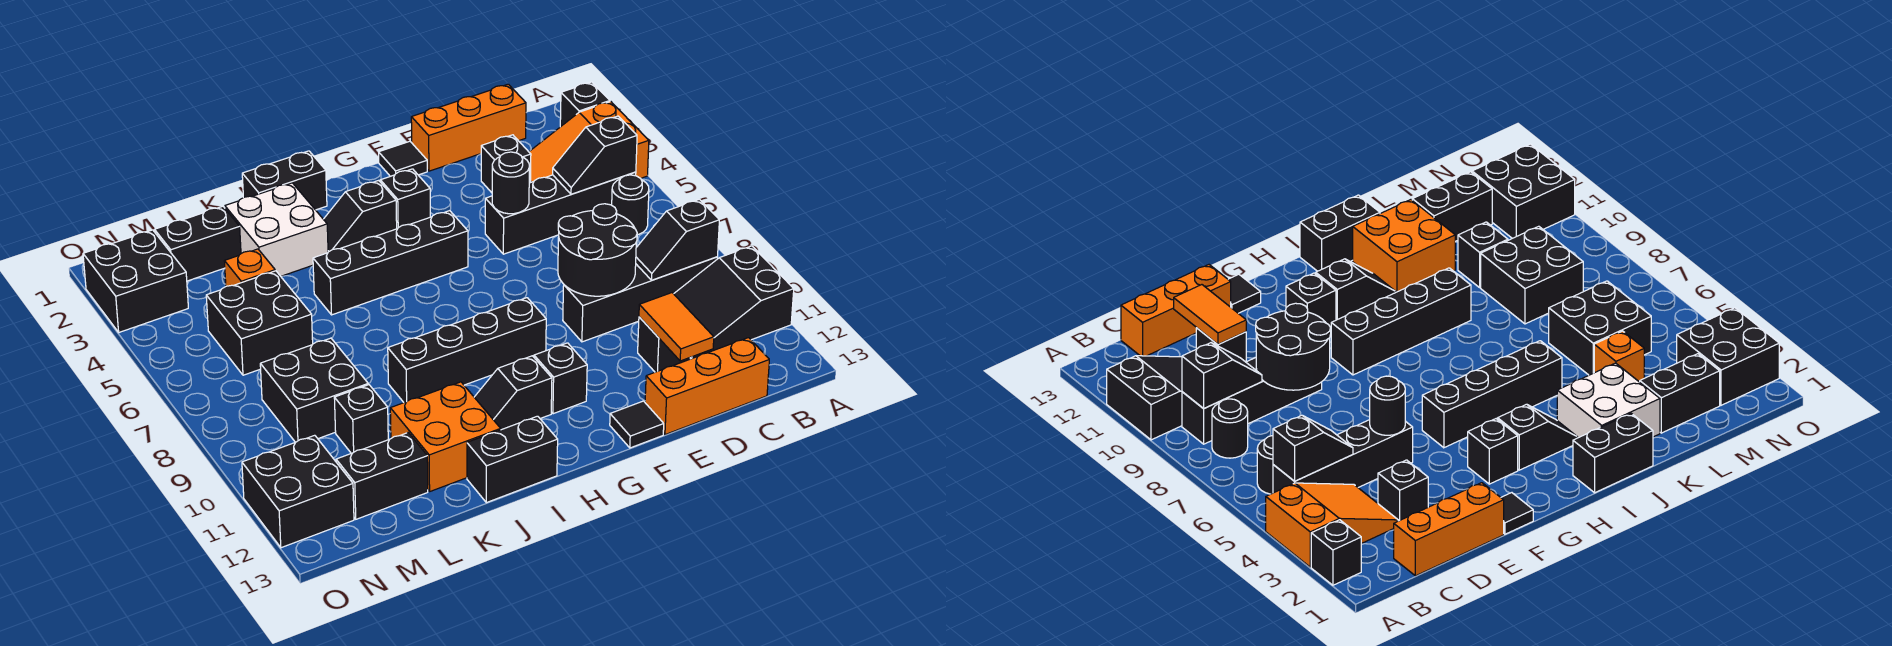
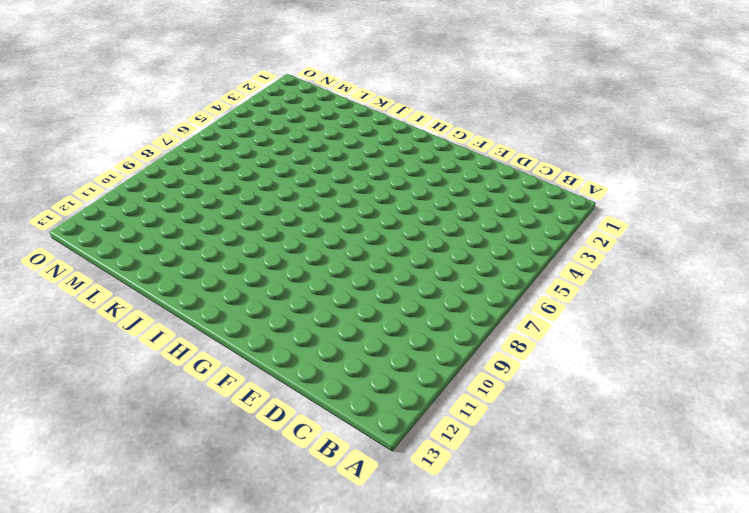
none -> black 1x1 brick [560,82,610,127]
none -> orange 2x3 slope [529,102,649,182]
none -> black 2x3 slope [674,246,794,359]
none -> black 1x4 brick [485,172,636,254]

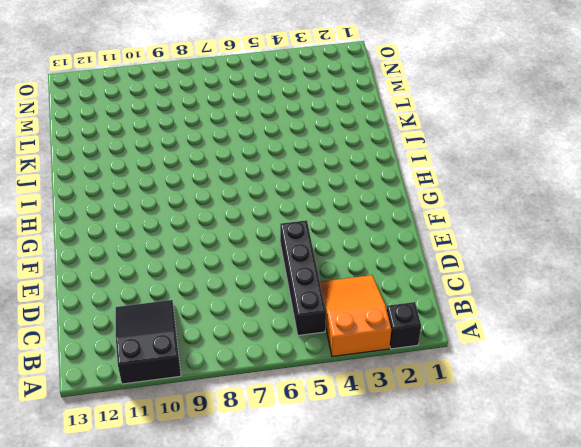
none -> black 1x1 round brick [612,175,649,235]
none -> black 1x1 round brick [1212,399,1248,458]
none -> black 1x4 brick [563,257,717,342]
none -> orange 1x3 brick [411,84,526,171]

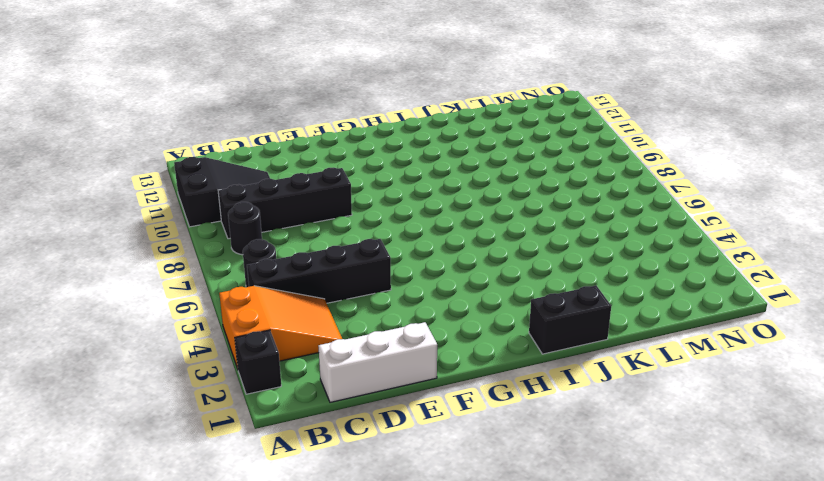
white 1x3 brick [318,322,437,402] -> orange 1x3 brick [411,84,526,171]
none -> orange 1x3 brick [645,338,769,435]
none -> black 1x1 brick [481,135,531,193]
none -> black 1x1 brick [638,317,690,372]
none -> black 1x1 tile [379,141,427,176]

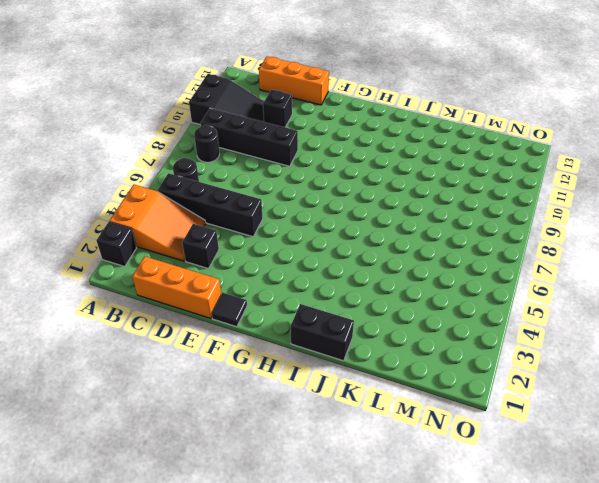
none -> black 1x1 tile [610,401,664,448]
none -> black 1x1 brick [380,169,430,229]
none -> black 1x4 brick [313,211,468,315]
none -> black 1x4 brick [388,298,546,403]

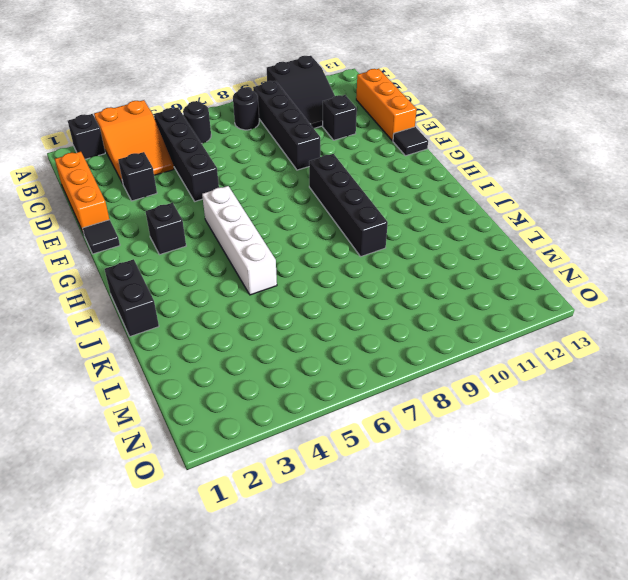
white 1x4 brick [202,186,277,295] -> black 1x4 brick [313,211,468,315]
none -> black 1x1 brick [534,343,587,414]
none -> black 1x2 slope [324,180,397,252]
none -> black 1x2 slope [474,356,552,430]
none -> black 1x2 brick [467,416,558,503]

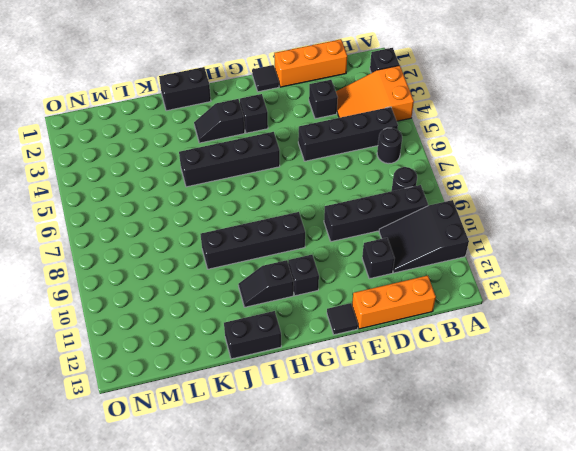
none -> white 2x2 brick [225,183,328,276]
none -> orange 2x2 brick [390,382,501,491]
none -> black 1x2 brick [155,206,241,281]
none -> orange 1x1 brick [224,249,275,286]

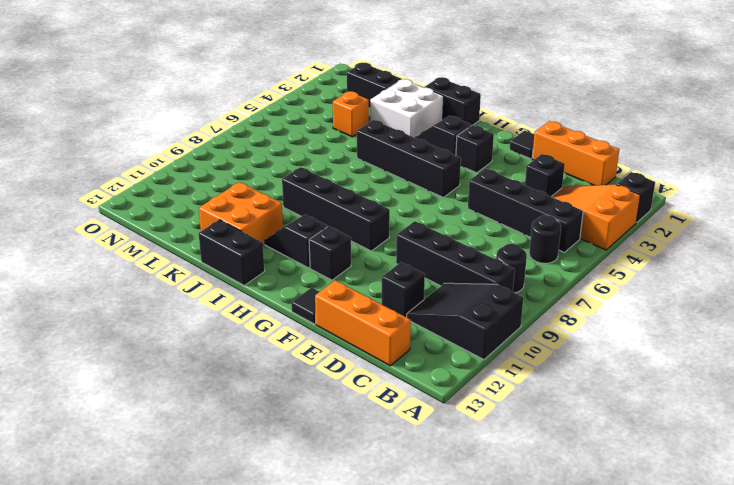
none -> black 2x2 brick [206,271,313,375]
none -> black 2x2 brick [260,338,368,442]
none -> black 1x1 brick [334,385,388,453]
none -> black 1x2 brick [336,433,428,519]

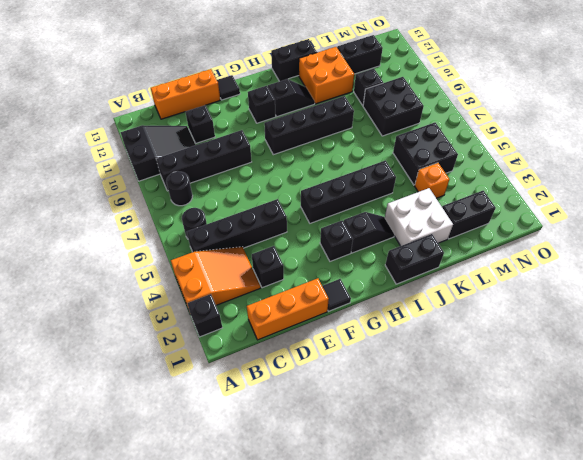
none -> black 2x2 brick [83,230,188,332]
none -> black 2x2 brick [242,435,354,548]
none -> black 1x2 slope [553,116,637,194]
none -> black 1x2 slope [636,199,719,280]

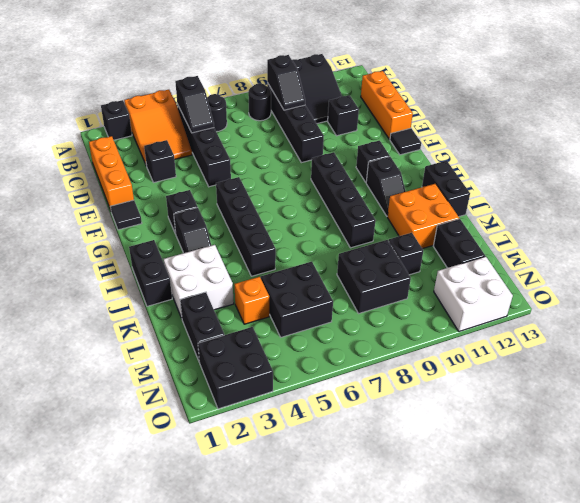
white 2x2 brick [434,256,513,331] -> black 2x2 brick [242,435,354,548]
none -> black 2x2 round brick [558,204,637,296]
none -> orange 1x2 tile [639,293,714,361]
none -> black 1x1 round brick [492,152,529,214]

